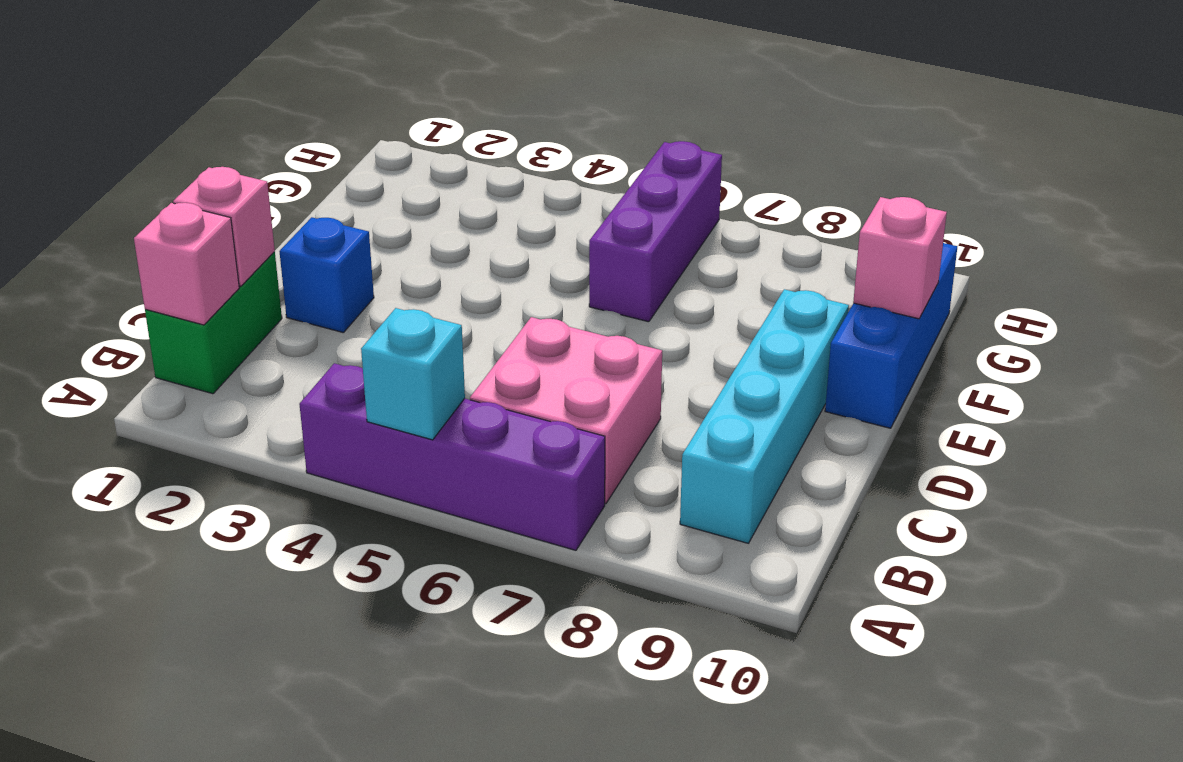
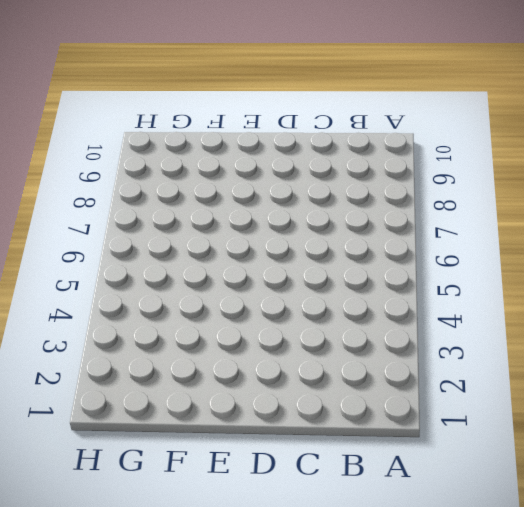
none -> purple 1x4 brick [299,363,605,550]
none -> green 1x2 brick [145,252,282,394]

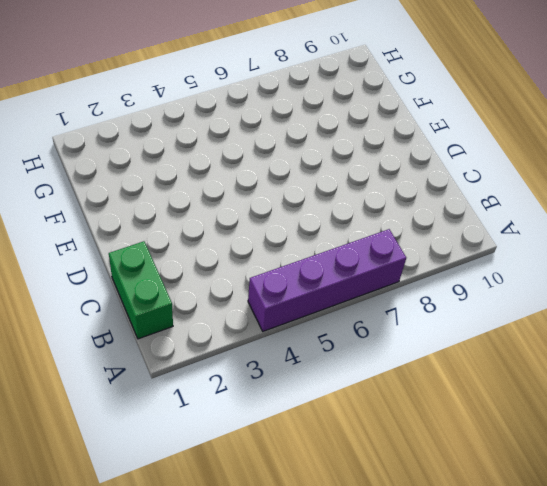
none -> pink 2x2 brick [470,317,662,504]
none -> cyan 1x4 brick [680,289,849,543]

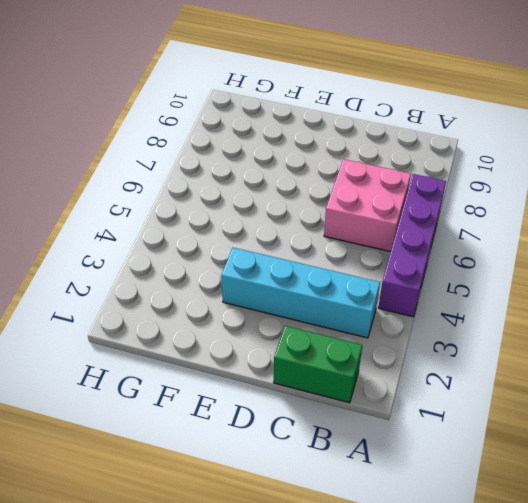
cyan 1x4 brick [221,248,380,338] -> cyan 1x4 brick moved to [680,289,849,543]
none -> blue 1x1 brick [279,217,374,333]
none -> blue 1x3 brick [825,243,957,428]

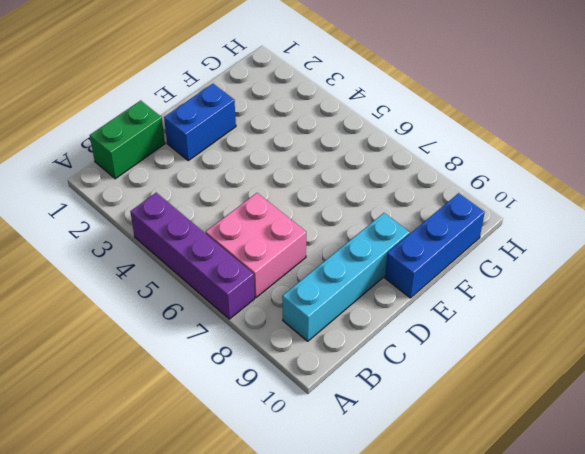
blue 1x2 brick [164,84,236,160] -> blue 1x1 brick [279,217,374,333]
none -> purple 1x3 brick [589,141,722,322]
none -> cyan 1x1 brick [361,308,465,440]

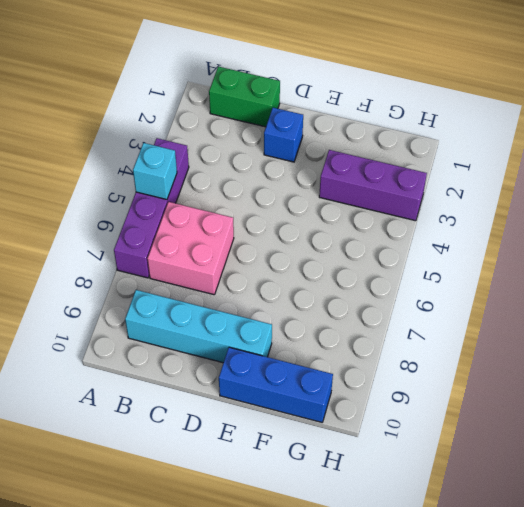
purple 1x3 brick [319,150,427,221] -> purple 1x3 brick moved to [589,141,722,322]
none -> pink 1x1 brick [134,203,239,325]
none -> pink 1x1 brick [173,167,275,286]

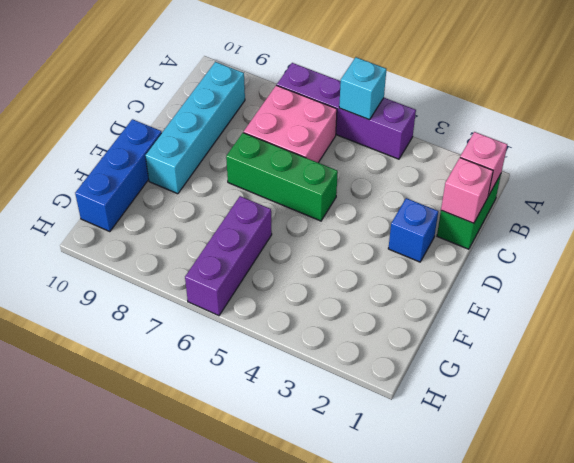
green 1x3 brick [226,133,338,221] -> none
none -> pink 1x1 brick [853,197,947,319]

